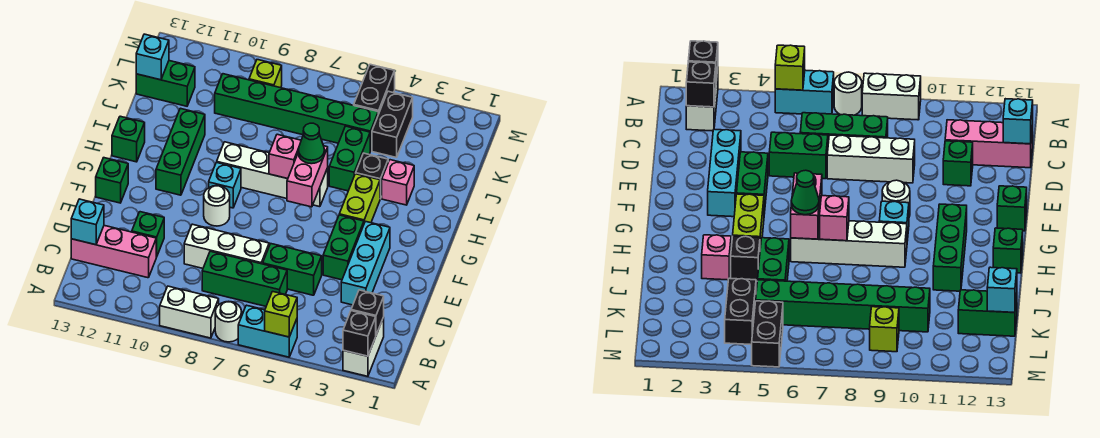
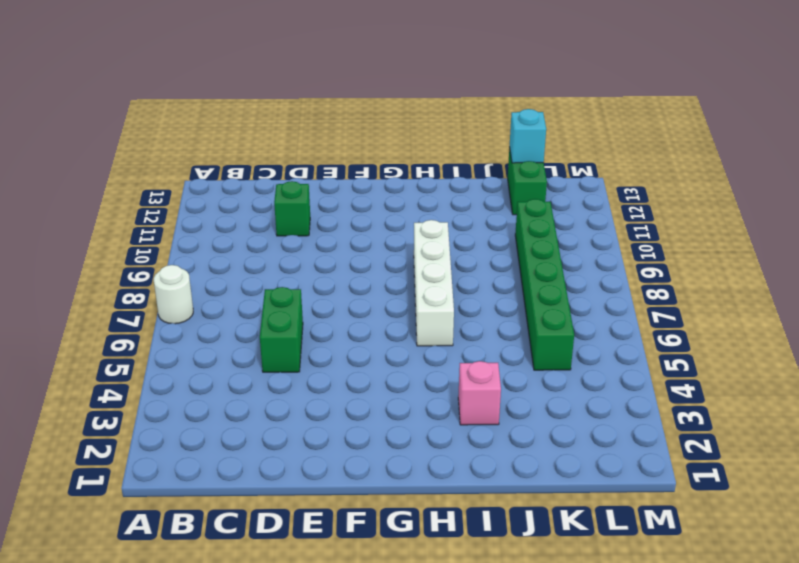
none -> white 1x2 brick [343,317,384,376]
none -> cyan 1x2 brick [238,305,297,357]
none -> white 1x2 brick [160,286,219,338]
none -> green 1x3 brick [202,251,287,306]

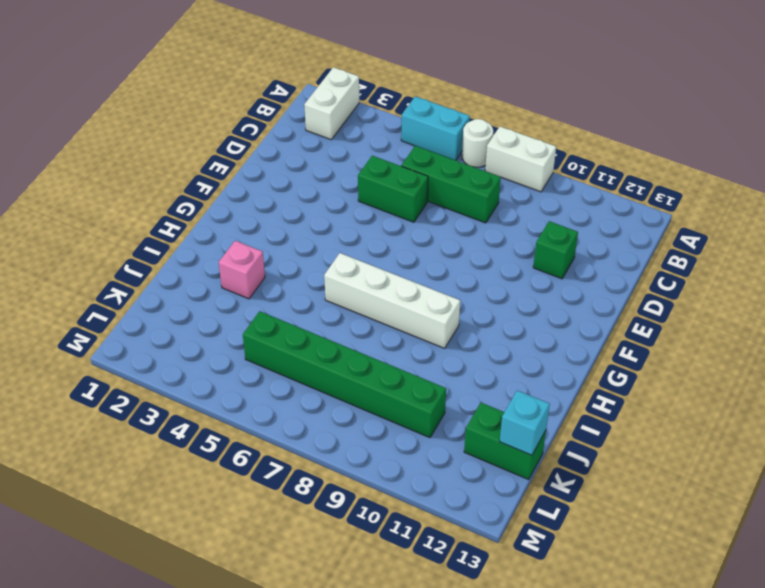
none -> pink 1x3 brick [71,226,156,278]
none -> cyan 1x3 brick [341,221,390,305]
none -> white 1x3 brick [184,224,269,268]
none -> green 1x2 brick [323,215,364,280]

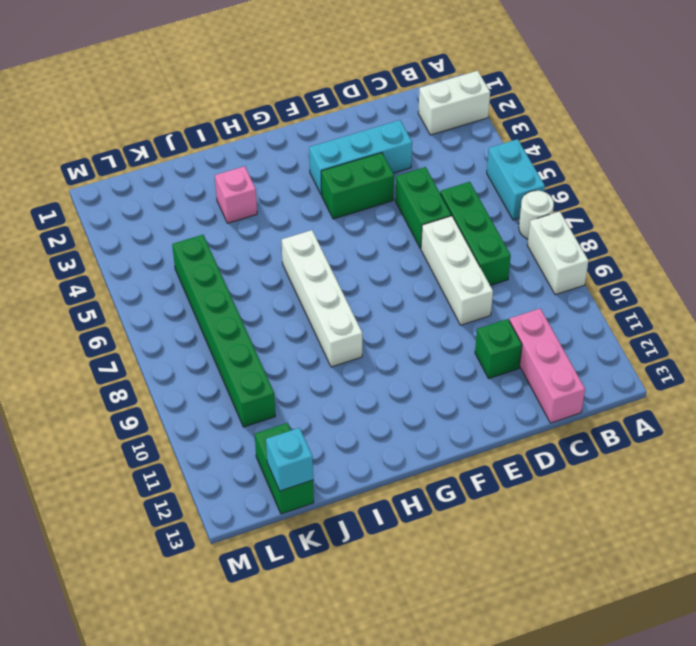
none -> white 1x1 round brick [204,186,230,226]
none -> green 1x1 brick [96,158,128,203]
none -> lime 1x2 brick [339,174,380,223]
none -> cyan 1x1 brick [209,162,241,208]

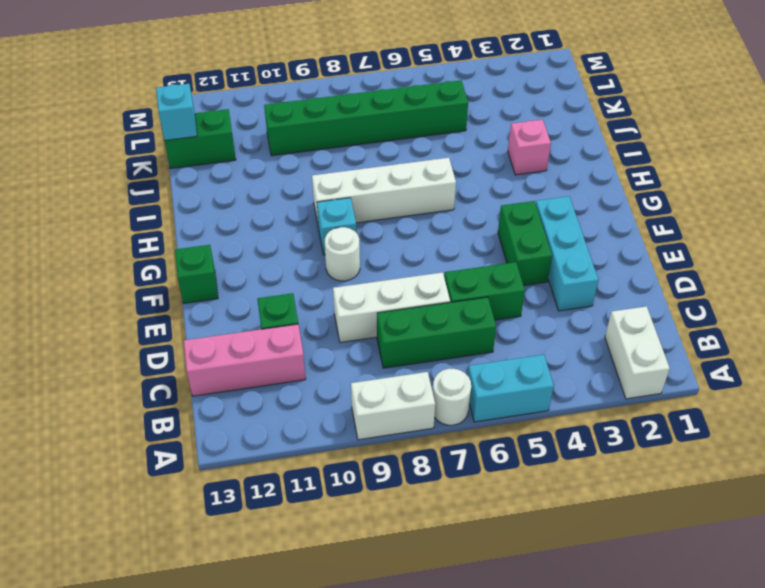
none -> lime 1x2 brick [339,174,380,223]
none -> green 1x3 brick [156,108,205,195]
none -> green 1x1 brick [112,116,145,162]
none -> black 1x1 brick [356,153,388,199]

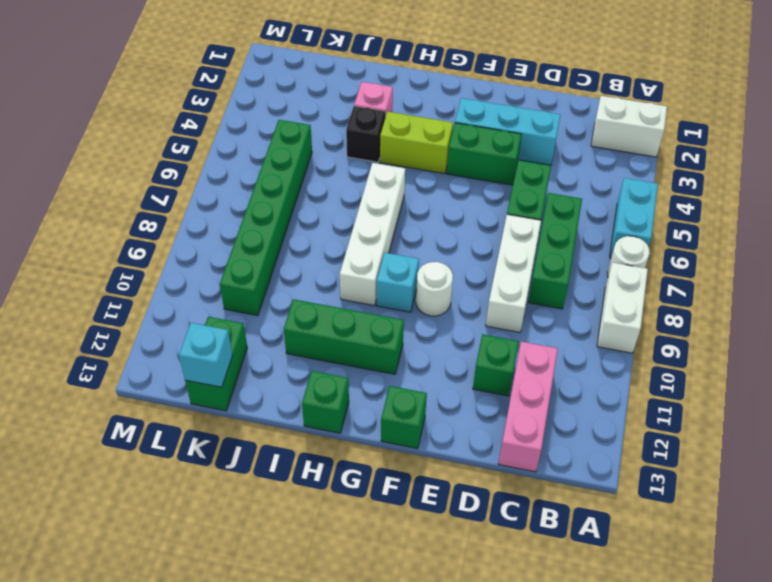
none -> green 1x2 brick [329,126,370,191]
none -> black 1x2 brick [372,91,413,158]
none -> black 1x2 brick [354,64,395,114]
none -> lime 1x1 brick [249,60,282,88]

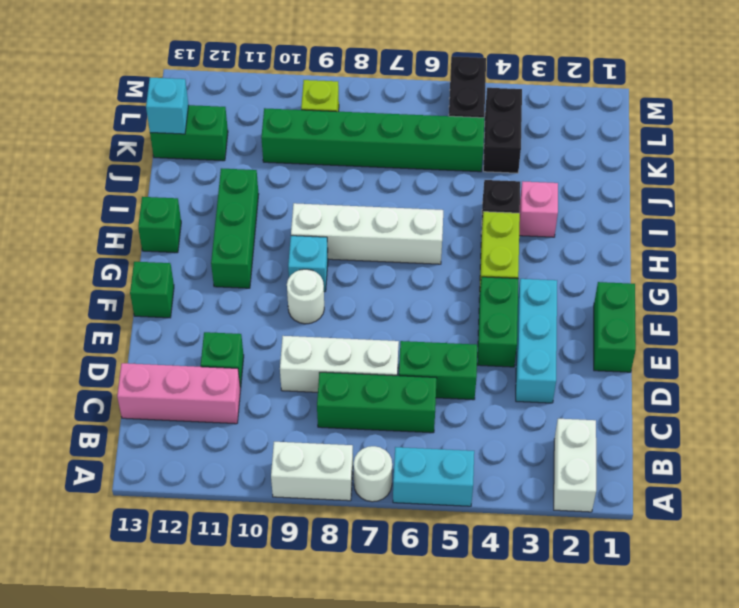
green 1x2 brick [594,282,636,372] -> green 1x2 brick moved to [329,126,370,191]
none -> black 1x1 brick [343,311,376,356]
none -> lime 1x1 brick [265,292,297,337]
none -> black 1x1 brick [351,290,384,335]
none -> cyan 1x1 brick [71,199,104,245]

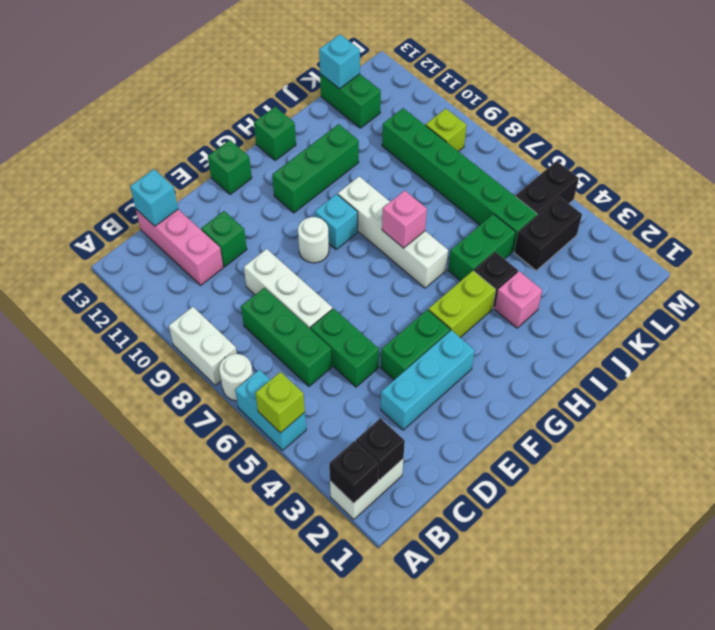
none -> pink 1x2 brick [287,146,328,207]
none -> green 1x1 cone [298,123,325,164]

